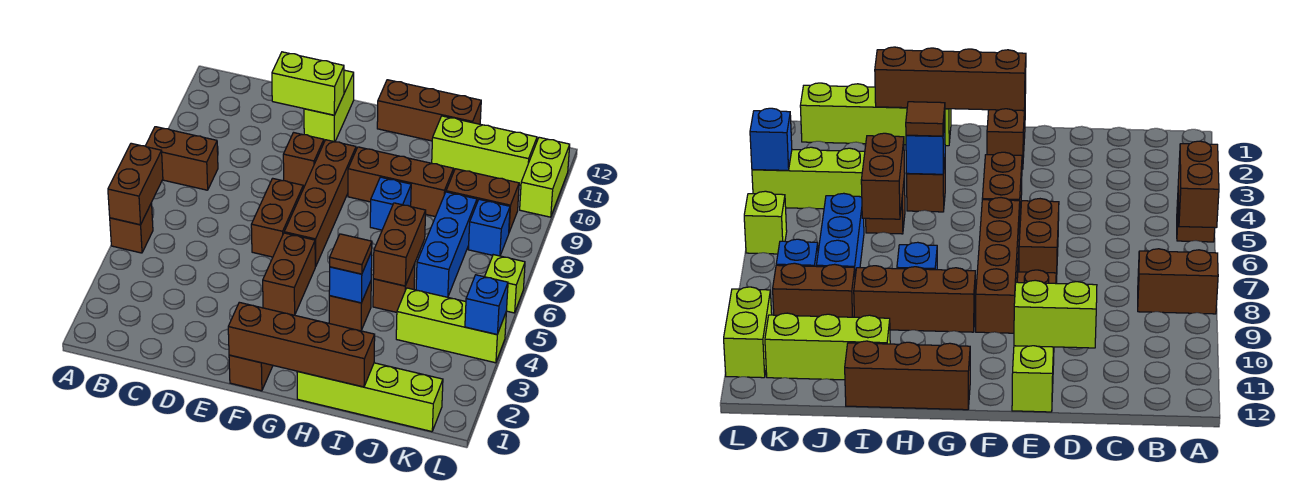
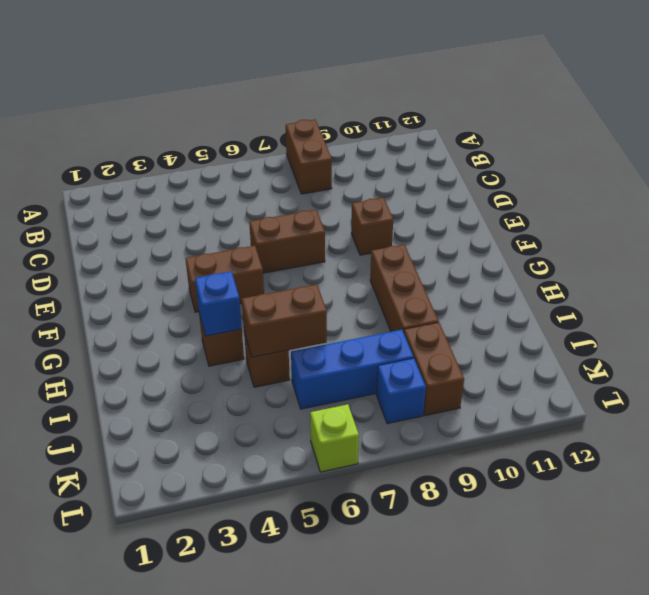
none -> brown 1x1 brick [110,203,153,253]
none -> lime 1x2 brick [304,70,354,142]
none -> brown 1x2 brick [229,355,273,391]

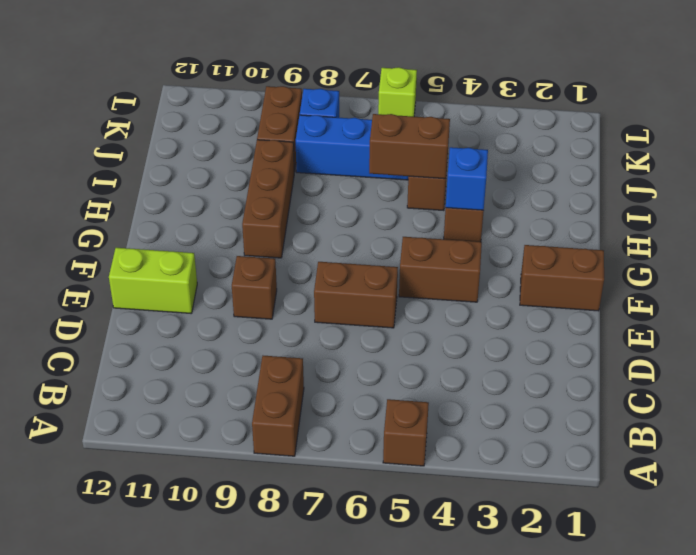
none -> brown 1x4 brick [284,140,356,267]
none -> brown 1x3 brick [377,80,481,141]
none -> lime 1x4 brick [297,363,443,432]

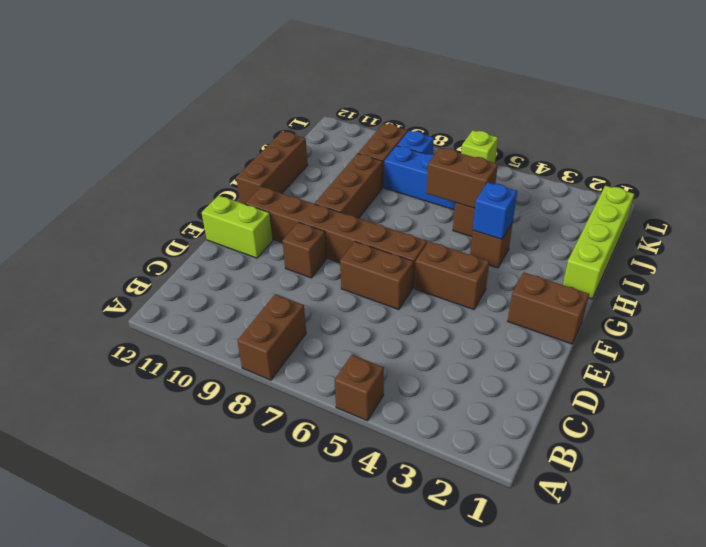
brown 1x6 brick [245,187,427,288] -> brown 1x4 brick [284,140,356,267]
none -> blue 1x1 brick [370,177,411,230]
none -> lime 1x3 brick [432,116,537,185]
none -> lime 1x3 brick [396,288,506,363]

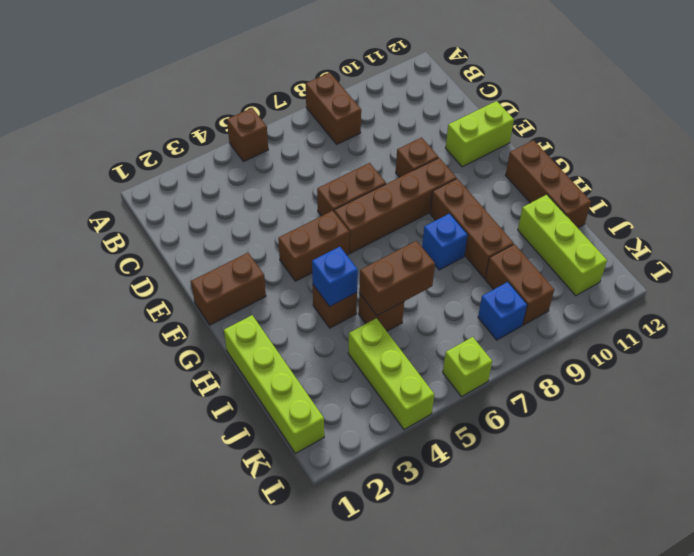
none -> blue 1x3 brick [416,192,477,297]
none -> lime 1x2 brick [520,137,570,217]
none -> brown 1x2 brick [108,143,163,225]

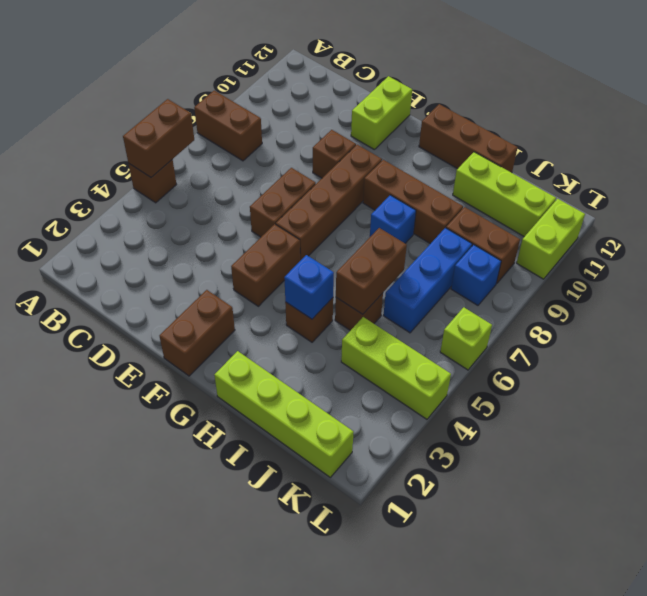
none -> lime 1x2 brick [272,52,344,115]
none -> brown 1x4 brick [228,302,375,387]
none -> blue 1x1 brick [465,275,508,334]

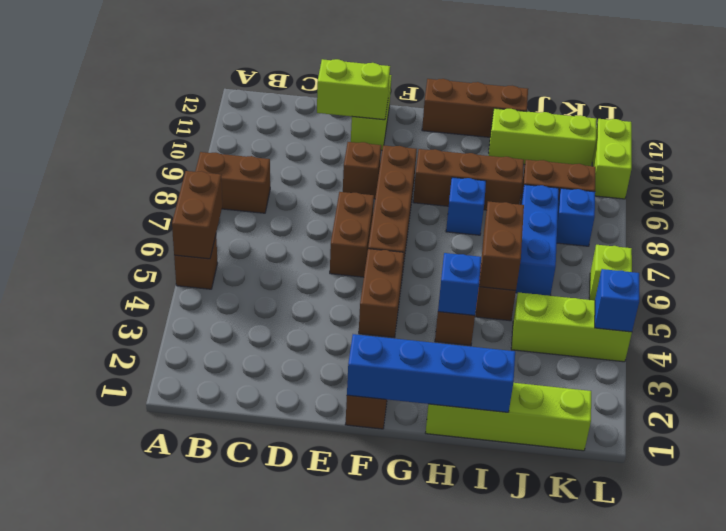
blue 1x4 brick [347,334,515,412] -> brown 1x4 brick [228,302,375,387]
none -> brown 1x1 tile [330,234,372,274]

